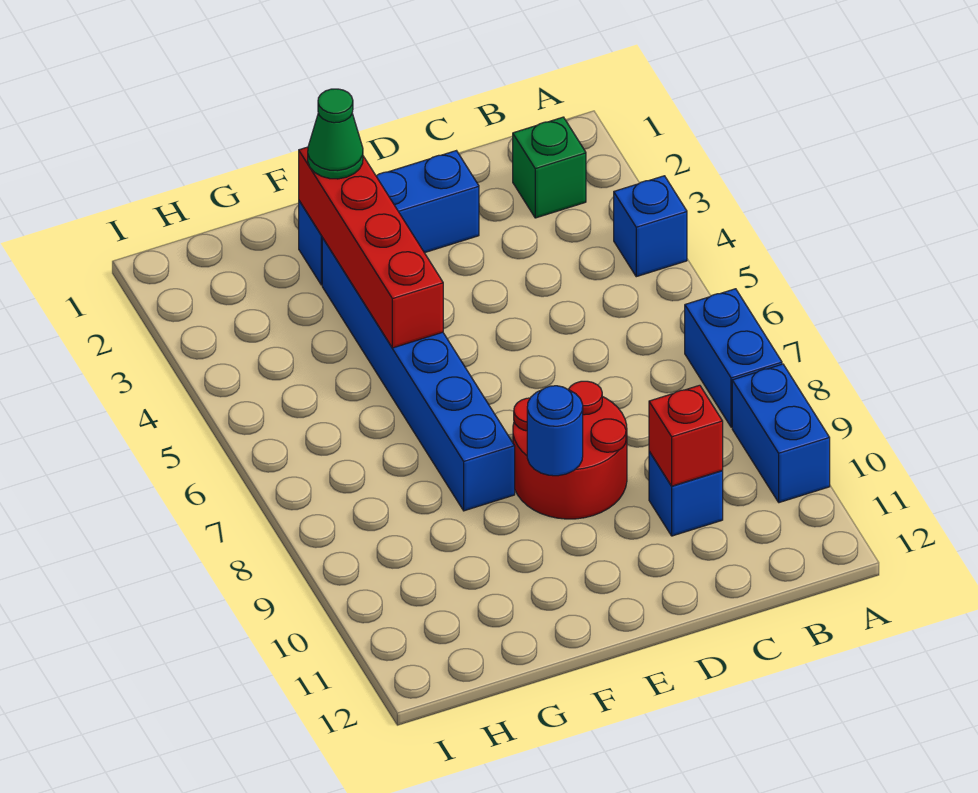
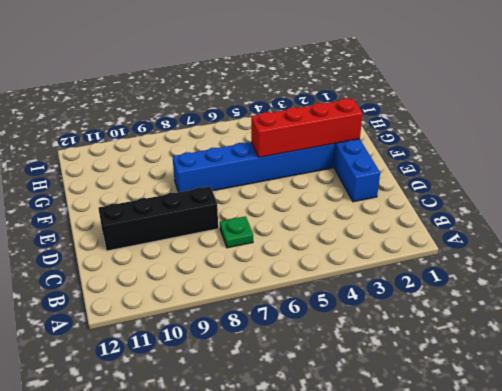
green 1x1 plate [220,216,253,248] -> none
black 1x4 brick [98,186,218,251] -> red 2x2 round brick [513,381,627,519]
none -> blue 1x1 brick [614,176,687,277]
none -> blue 1x2 brick [685,289,782,427]
none -> blue 1x2 brick [732,364,830,503]

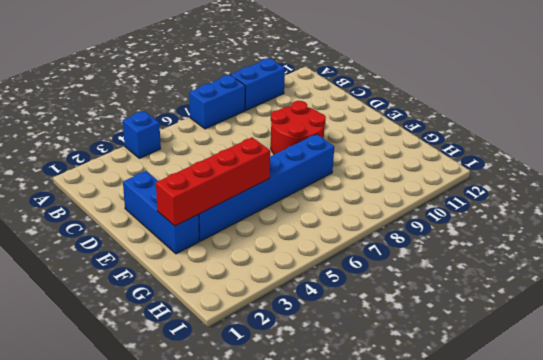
none -> green 1x1 brick [513,117,586,218]
none -> blue 1x1 brick [649,451,723,536]
none -> red 1x1 brick [649,385,723,486]

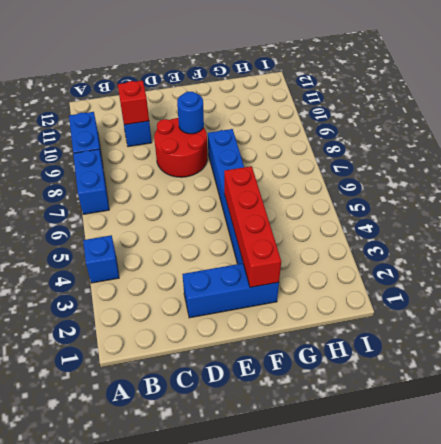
none -> green 1x1 brick [513,117,586,218]
none -> green 1x1 cone [308,89,363,179]

